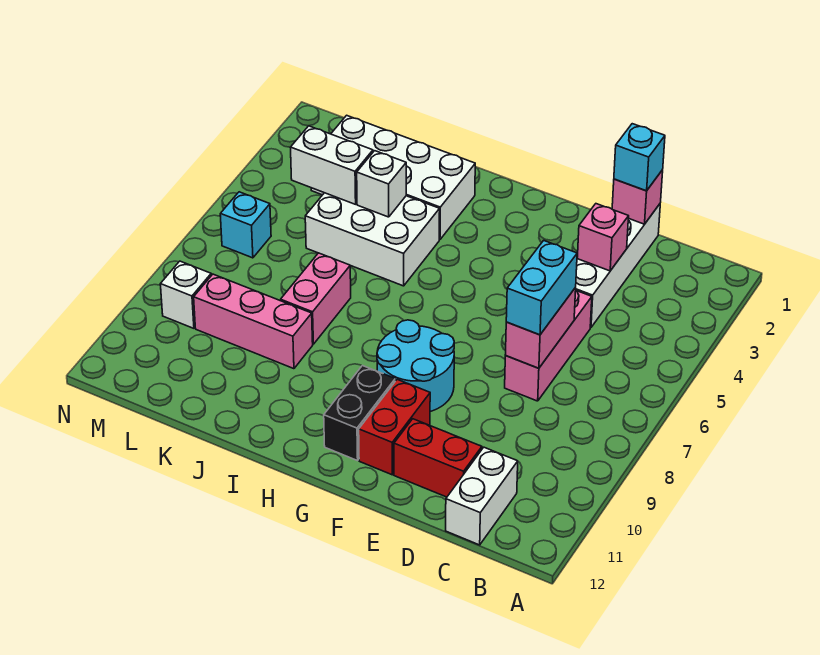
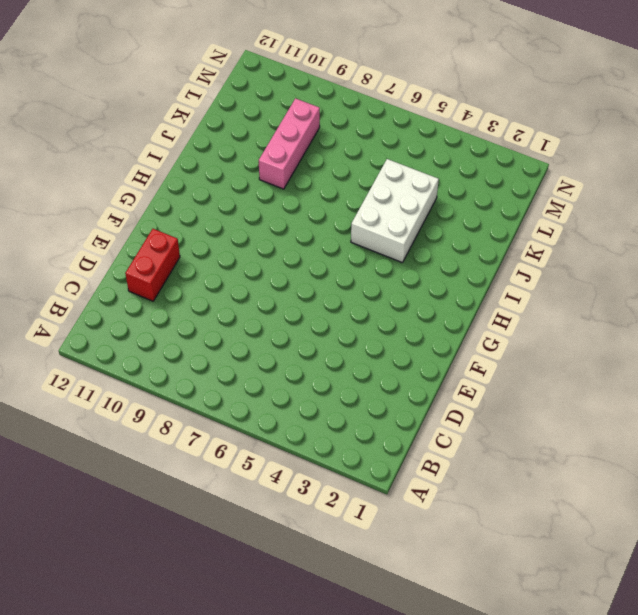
none -> white 1x2 brick [446,447,518,545]
none -> white 1x4 brick [575,204,660,328]
none -> pink 1x3 brick [505,291,592,401]

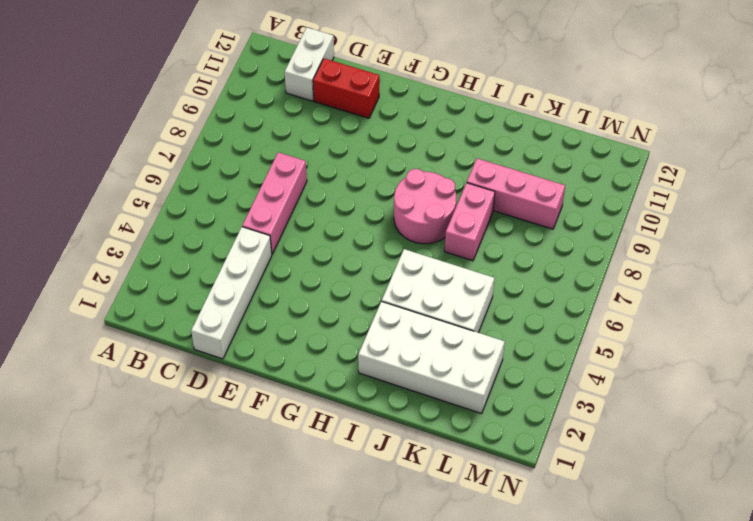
pink 2x2 round brick [394,169,456,244] -> none
none -> cyan 2x2 round brick [377,320,454,411]
none -> red 1x2 brick [359,379,430,475]
none -> black 1x2 brick [324,366,395,461]

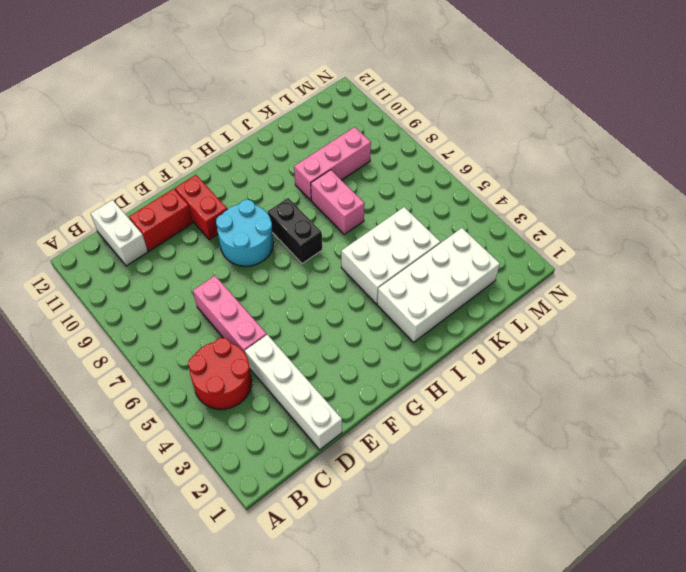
red 2x2 round brick [188,338,252,409] -> none
black 1x2 brick [268,198,322,264] -> black 1x2 brick moved to [324,366,395,461]
none -> cyan 1x1 brick [220,192,271,258]
none -> white 1x1 brick [160,261,211,328]
none -> pink 1x1 brick [612,170,663,224]

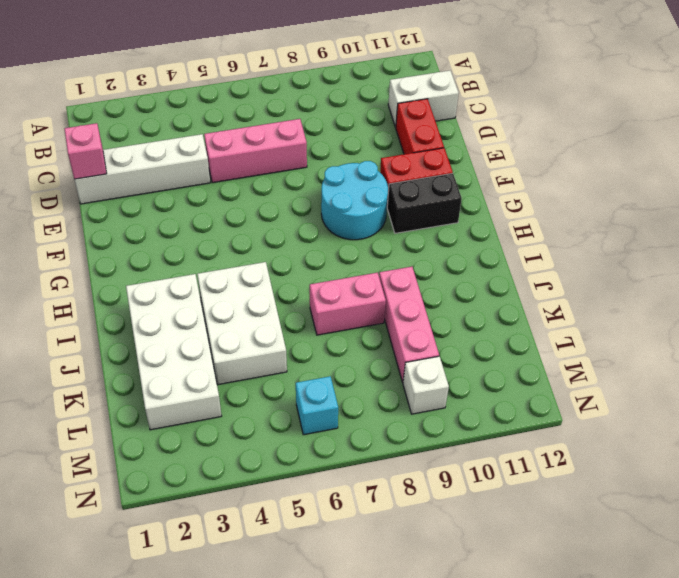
none -> pink 1x1 brick [577,204,629,271]
none -> pink 1x2 brick [505,288,576,368]
none -> white 1x1 brick [357,151,406,217]

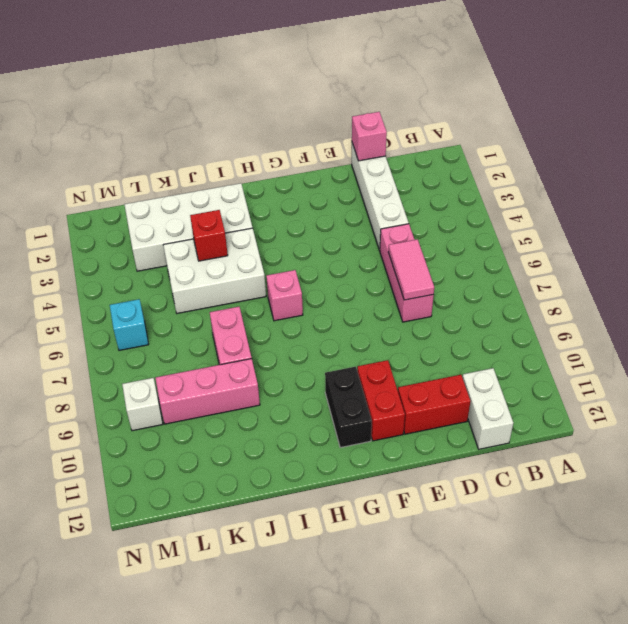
pink 1x2 tile [388,239,434,300] -> pink 1x2 brick [505,288,576,368]
pink 1x1 brick [266,270,303,321] -> pink 1x1 brick moved to [577,204,629,271]
red 1x1 brick [190,210,228,261] -> white 1x1 brick [357,151,406,217]
none -> cyan 2x2 round brick [377,320,454,411]
none -> white 1x2 brick [291,126,373,204]
none -> cyan 1x1 brick [614,124,665,191]

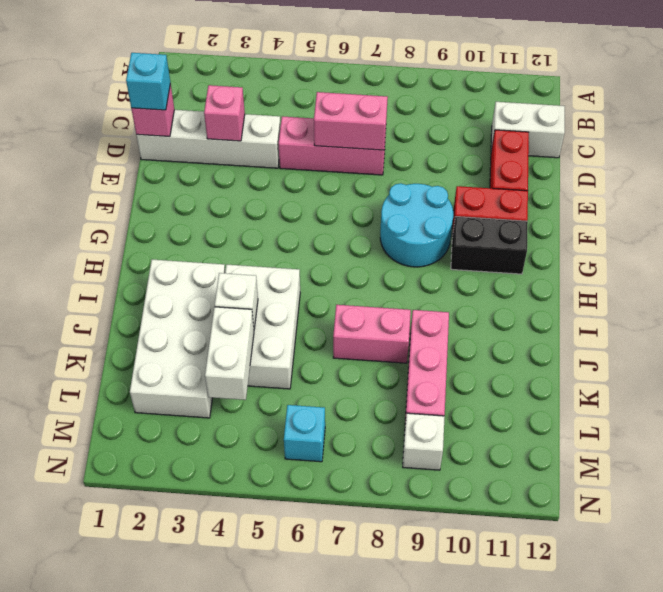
none -> cyan 1x2 brick [506,240,577,335]

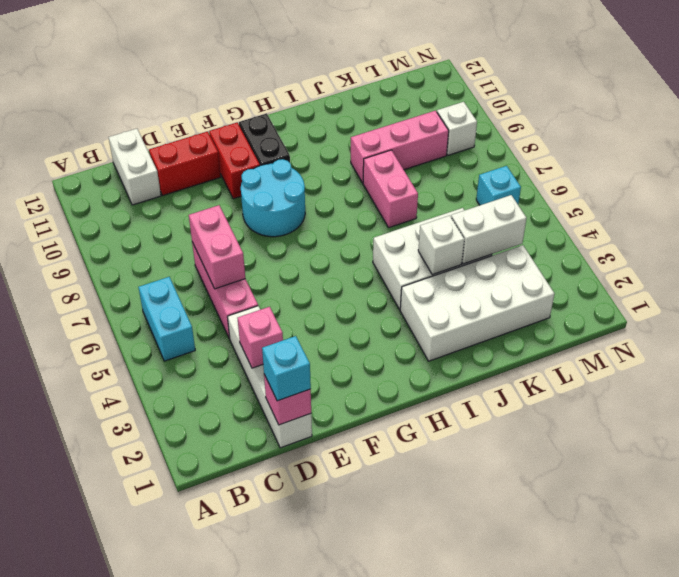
cyan 1x2 brick [138,277,195,361] -> cyan 1x2 brick moved to [506,240,577,335]

